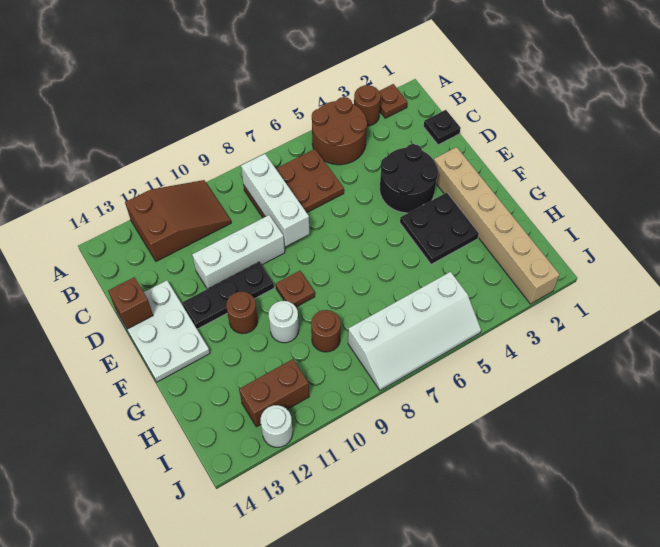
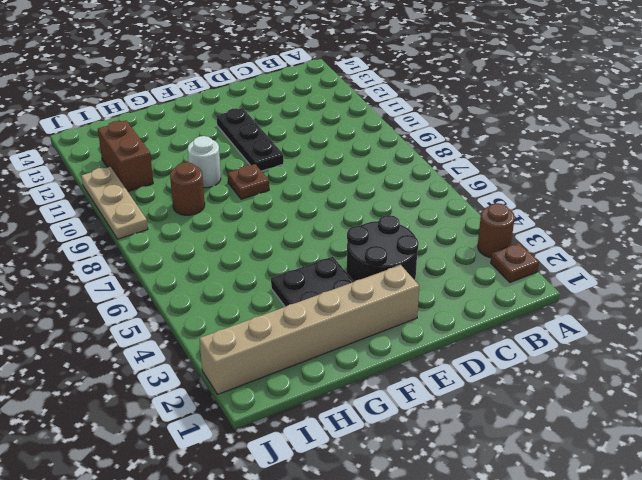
tan 1x3 plate [81,167,148,239] -> none
none -> brown 2x2 round brick [312,97,367,165]
none -> brown 2x3 slope [125,180,231,261]
none -> brown 2x3 plate [244,149,344,218]

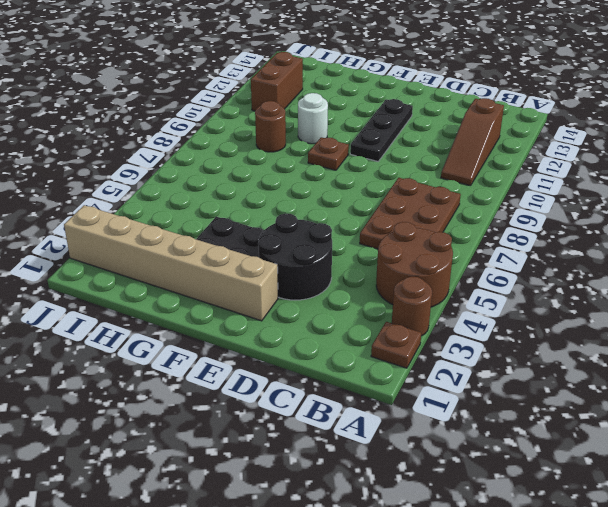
brown 1x3 slope [441,98,504,186] -> brown 2x3 slope [125,180,231,261]
none -> black 1x1 plate [424,110,461,145]
none -> white 1x3 brick [192,215,285,289]
none -> white 2x3 plate [115,280,210,382]

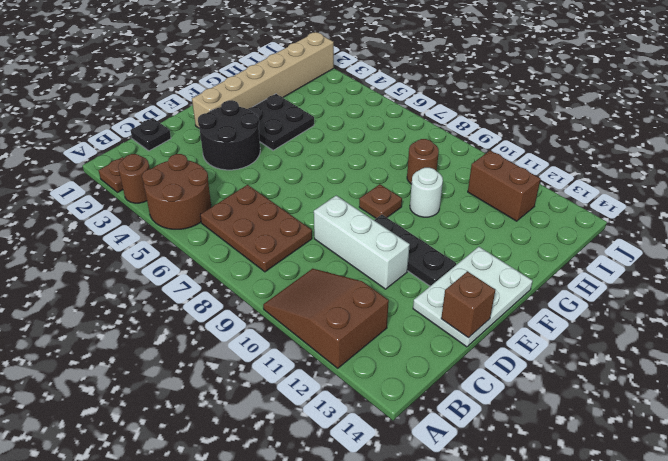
none -> brown 1x1 round brick [226,292,258,334]
none -> white 2x4 slope [348,272,481,391]
none -> white 1x1 round brick [260,405,293,447]

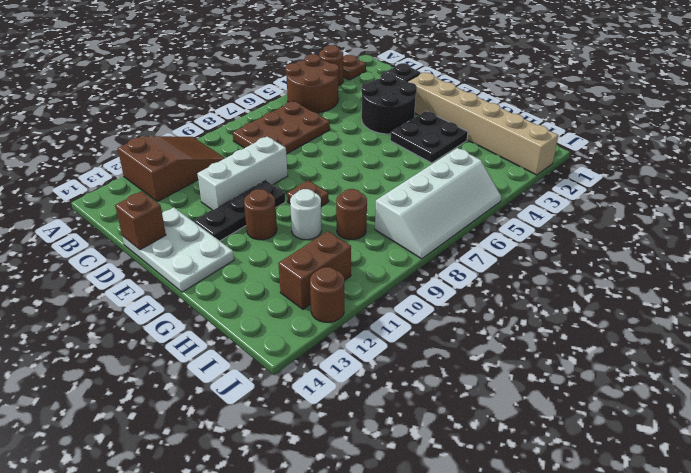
brown 1x1 round brick [310,267,344,322] -> white 1x1 round brick [260,405,293,447]
none -> white 1x3 brick [241,154,310,246]

